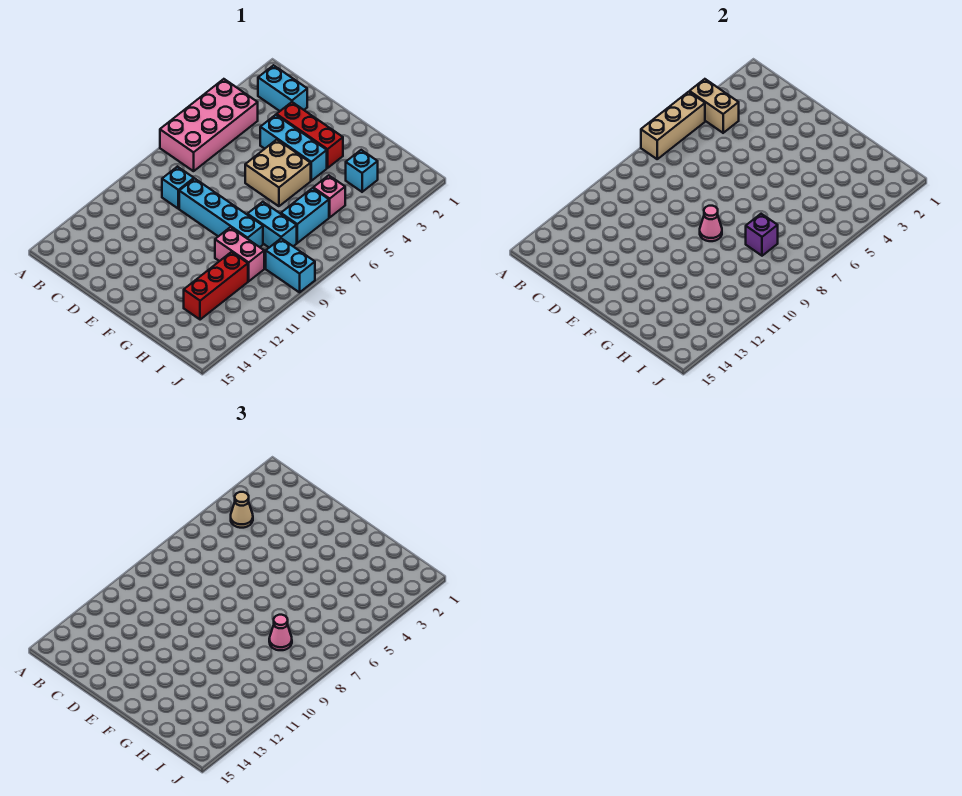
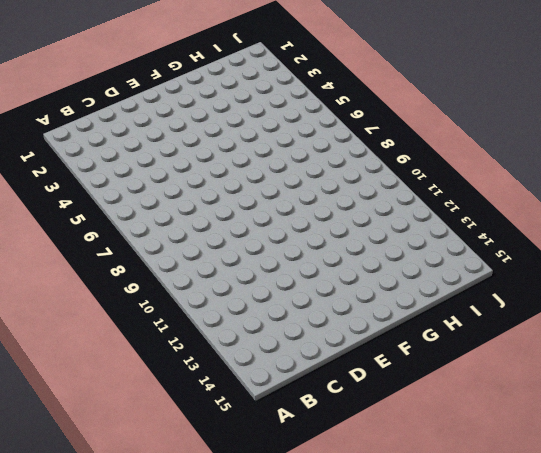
none -> pink 2x4 brick [160,79,258,171]
none -> cyan 1x2 brick [258,65,307,111]
none -> cyan 1x1 brick [162,167,194,209]

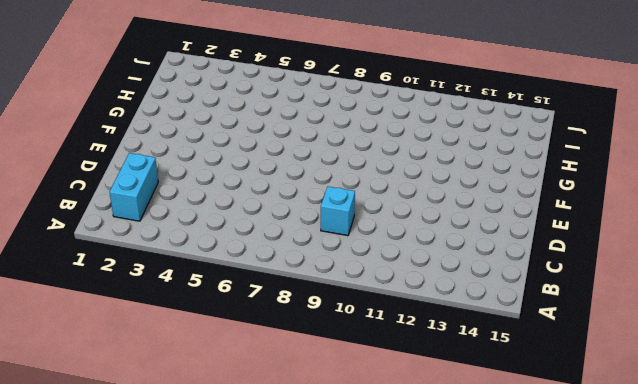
none -> pink 2x4 brick [160,79,258,171]
none -> red 1x3 brick [277,102,343,168]
none -> cyan 1x3 brick [260,115,327,181]

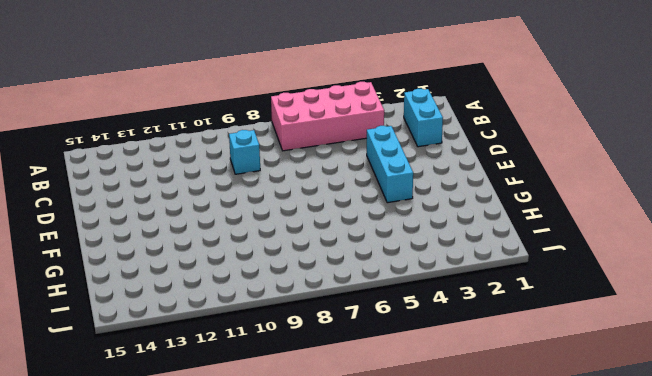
none -> red 1x3 brick [277,102,343,168]
none -> cyan 1x4 brick [179,179,263,247]
none -> tan 2x2 brick [245,140,311,206]

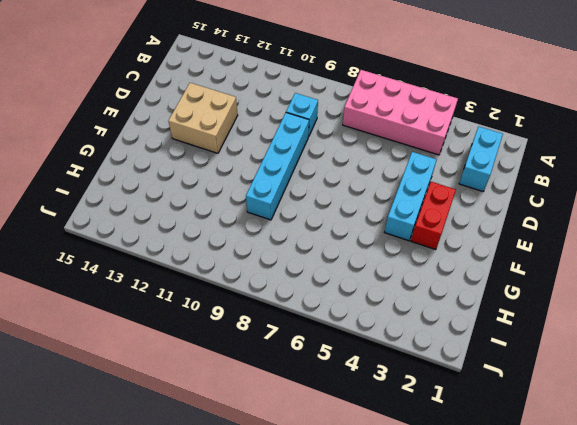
tan 2x2 brick [169,83,238,153] -> tan 2x2 brick moved to [245,140,311,206]
red 1x2 brick [411,182,456,250] -> red 1x3 brick [277,102,343,168]
none -> cyan 1x2 brick [247,202,297,247]
none -> pink 1x2 brick [215,227,264,281]
none -> cyan 1x1 brick [346,150,378,192]

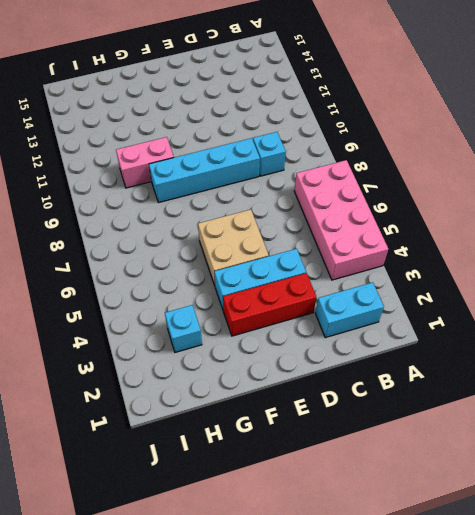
none -> cyan 1x2 brick [247,202,297,247]
none -> pink 1x1 brick [313,175,345,217]
none -> cyan 1x2 brick [281,188,329,243]

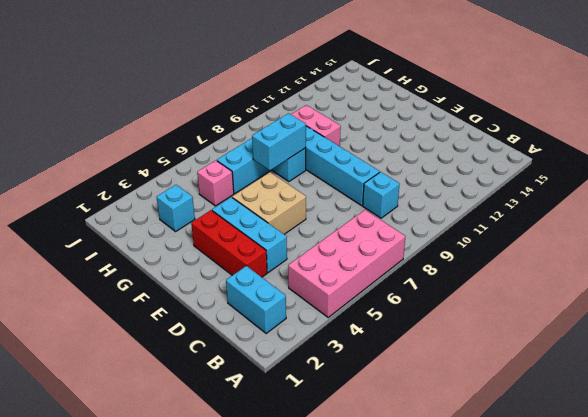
cyan 1x2 brick [252,113,306,170] -> cyan 1x2 brick turned to [266,238,315,292]
none -> red 1x3 brick [184,252,248,320]
none -> tan 1x2 brick [689,79,739,133]
none -> tan 1x3 brick [641,92,705,159]

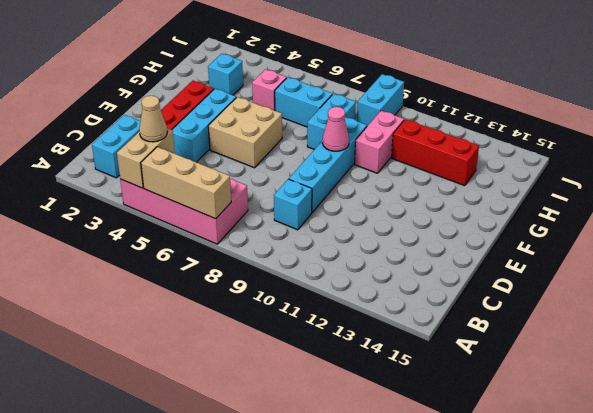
none -> purple 1x1 brick [746,214,778,256]
none -> pink 1x1 cone [269,615,292,650]

